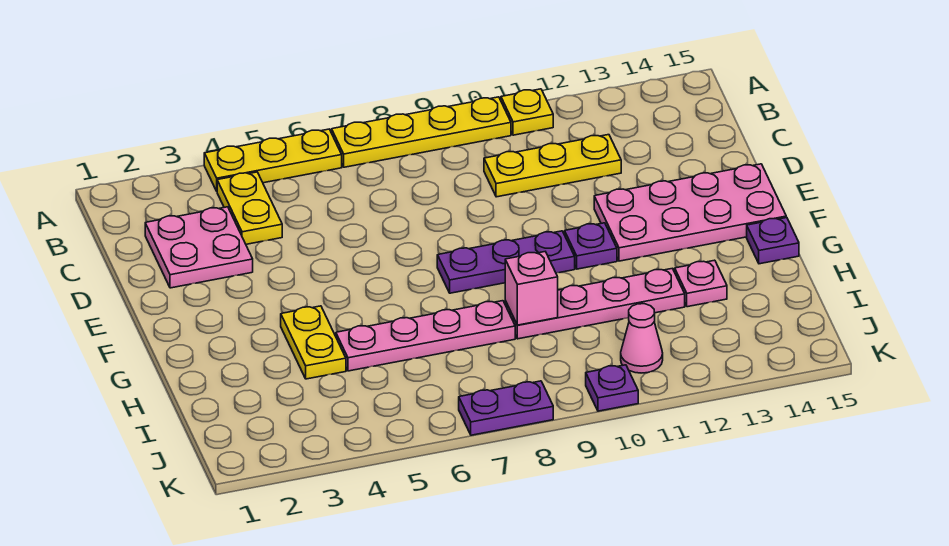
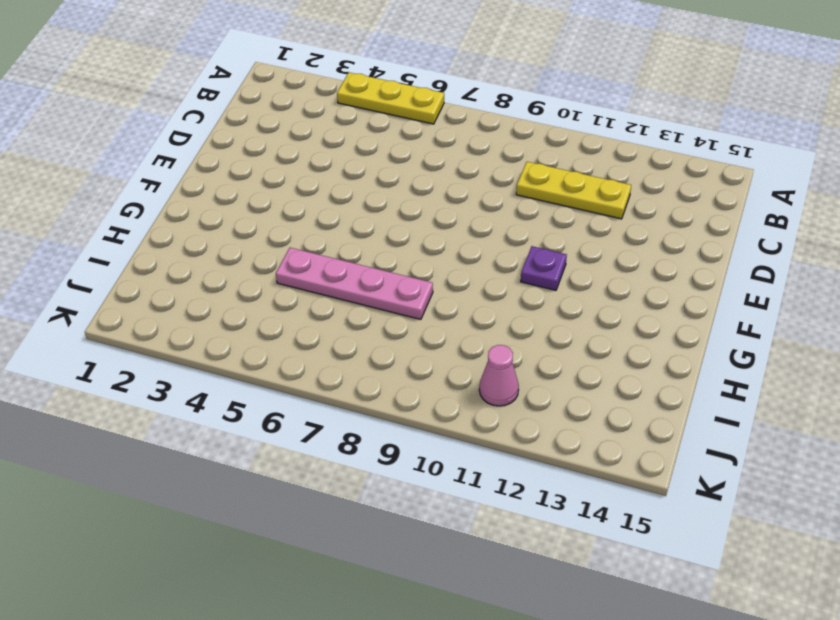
none -> yellow 1x4 plate [332,97,511,167]
none -> yellow 1x1 plate [501,89,553,135]
none -> yellow 1x2 plate [217,172,282,244]

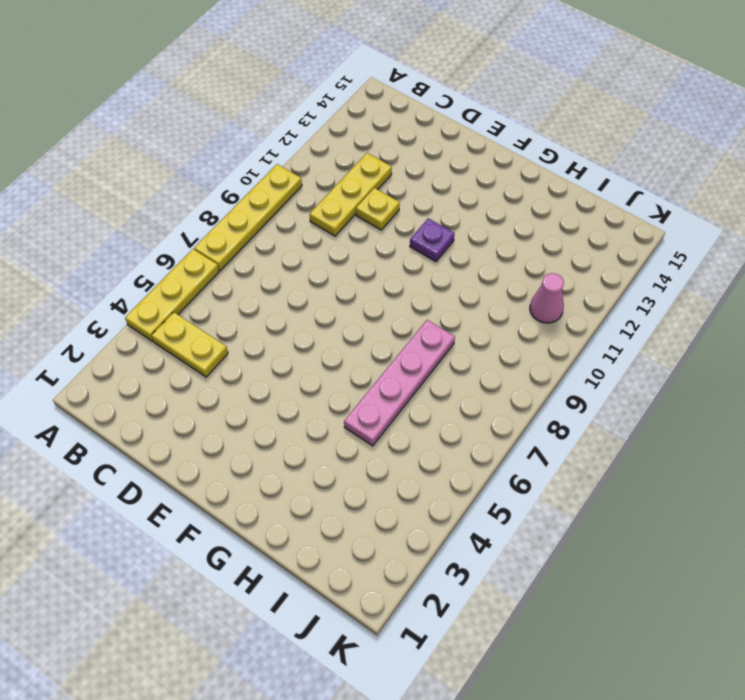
yellow 1x1 plate [356,188,400,230] -> yellow 1x1 plate moved to [501,89,553,135]
none -> pink 2x2 plate [145,207,253,288]
none -> pink 2x4 plate [594,164,786,261]
none -> purple 1x3 plate [437,231,575,293]

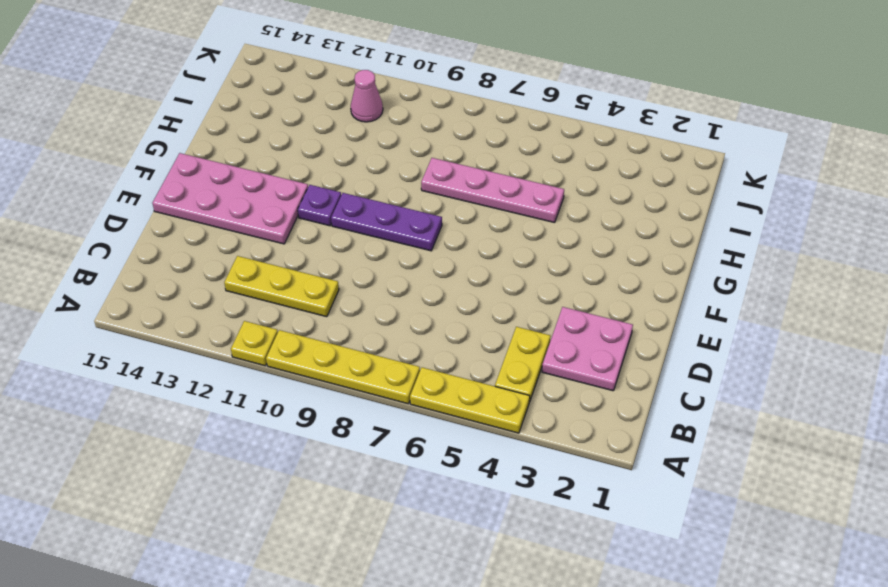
none -> yellow 1x2 plate [281,306,346,379]
none -> purple 1x1 plate [747,217,799,264]
none -> pink 1x4 plate [505,268,685,339]

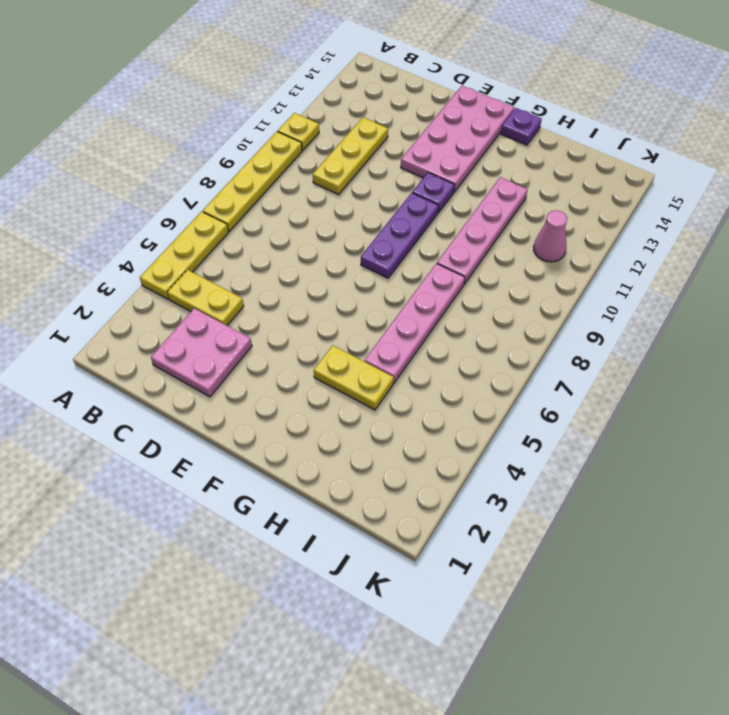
none -> pink 1x1 plate [675,260,727,307]
none -> purple 1x2 plate [459,381,553,435]
none -> purple 1x1 plate [586,365,638,411]

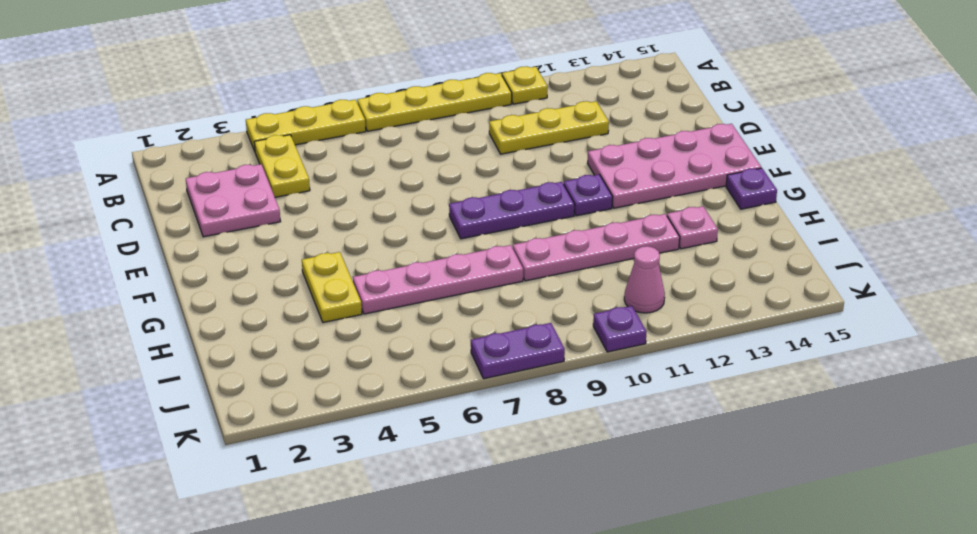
none -> pink 1x1 brick [505,252,558,325]

